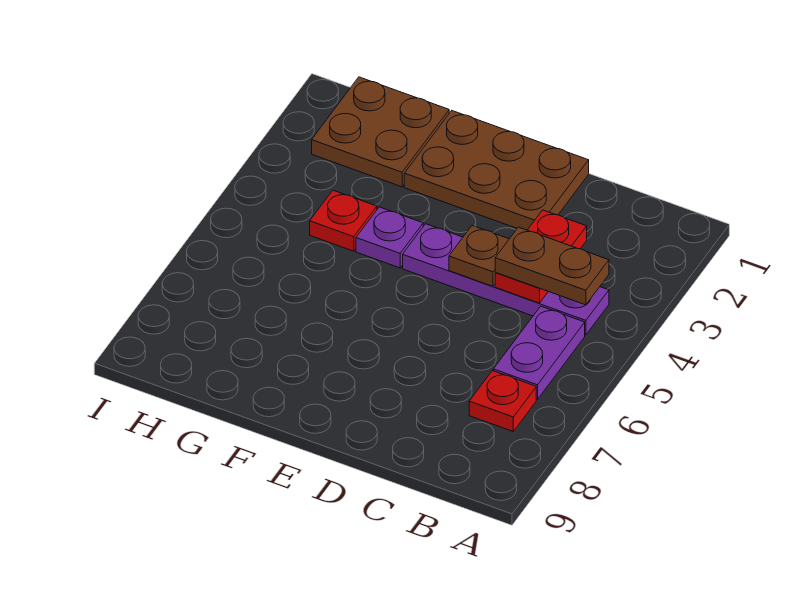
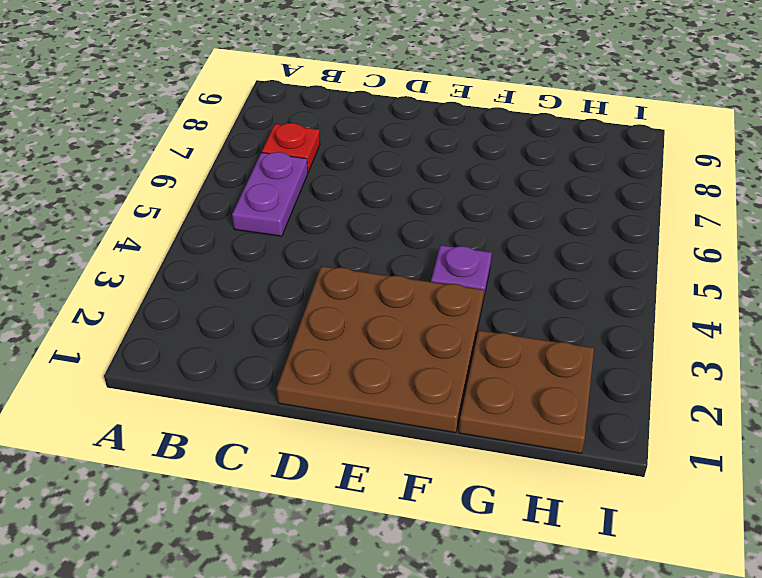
brown 3x3 plate [277,266,484,433] -> brown 2x3 plate [404,111,589,230]
none -> purple 1x4 plate [403,224,609,335]
none -> red 1x1 plate [310,190,377,251]

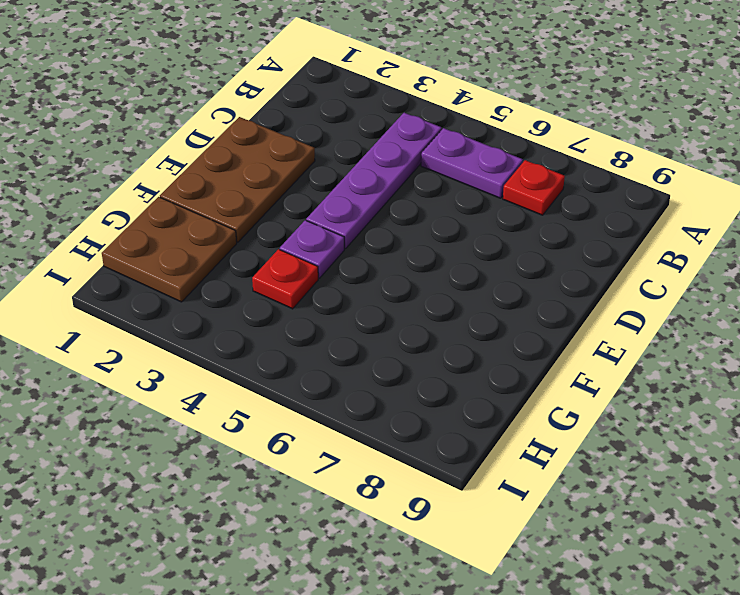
none -> red 1x2 plate [495,210,587,303]
none -> brown 1x1 plate [449,226,509,286]

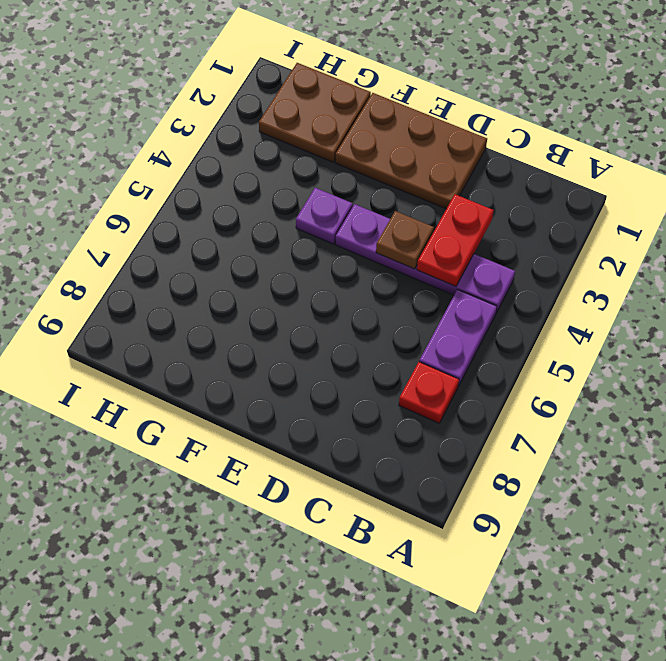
none -> red 1x1 plate [310,190,377,251]
none -> brown 1x2 plate [495,227,609,305]

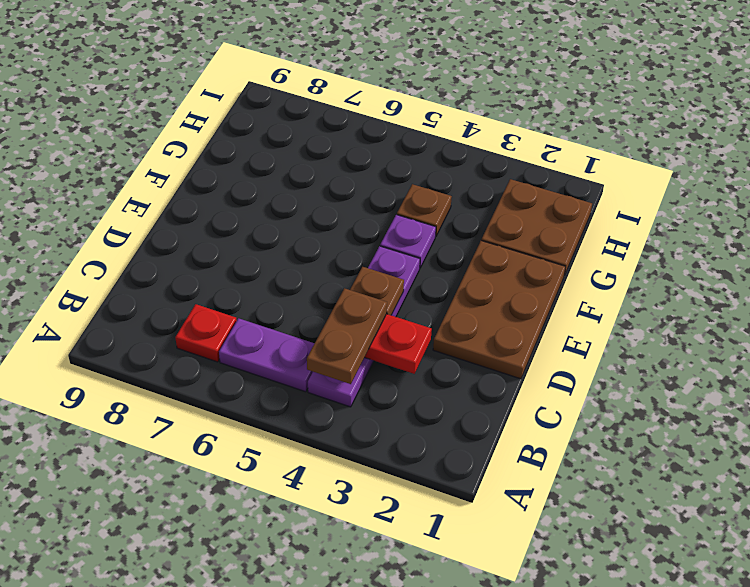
brown 1x1 plate [397,184,452,236] -> red 1x1 plate [310,190,377,251]

